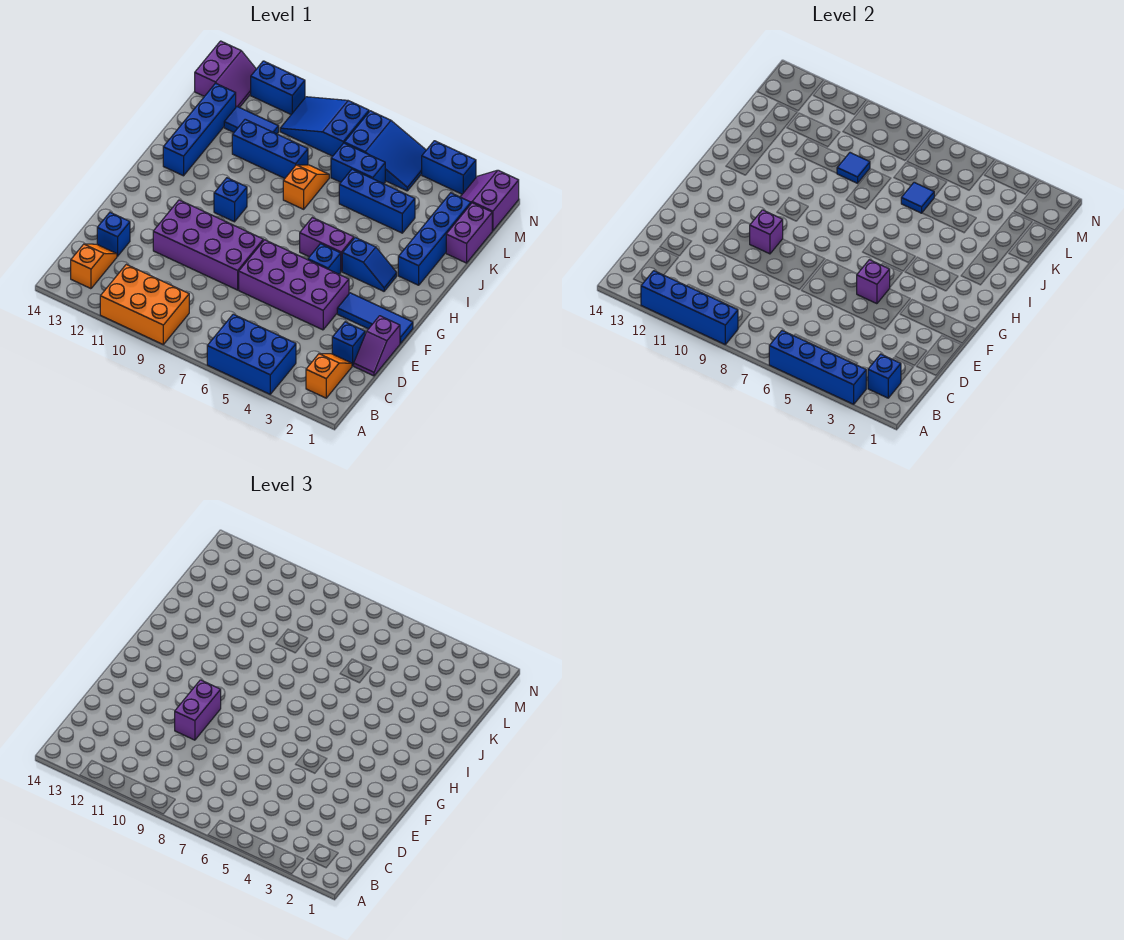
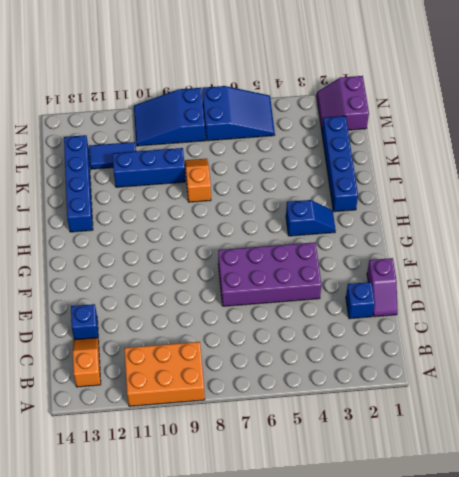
none -> blue 2x3 brick [207,314,296,394]
none -> orange 1x2 slope [306,354,352,398]
none -> purple 2x4 brick [153,200,263,290]
none -> blue 1x3 tile [337,293,413,344]

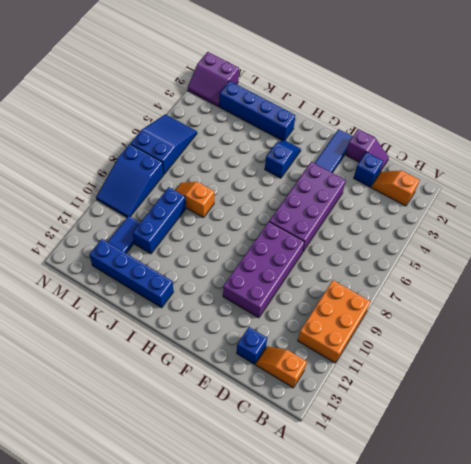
none -> blue 2x3 brick [207,314,296,394]
none -> blue 1x1 brick [308,244,341,274]
none -> purple 1x2 brick [300,217,354,271]
none -> blue 1x1 brick [214,178,247,222]

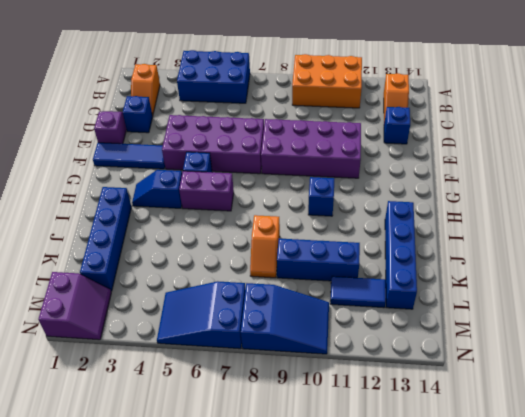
none -> purple 1x2 brick [446,203,492,263]
none -> blue 1x3 brick [339,169,415,233]
none -> blue 1x2 brick [331,143,385,184]
none -> purple 2x2 slope [195,41,256,108]

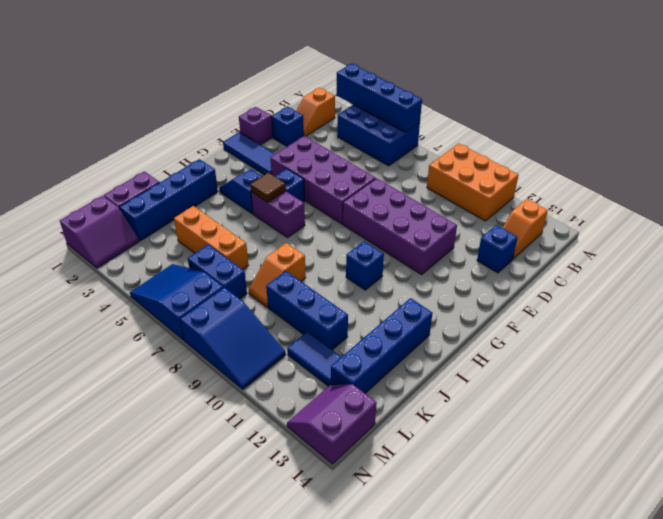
brown 1x1 tile [250,172,286,203] -> none
orange 1x3 brick [174,206,249,270] -> blue 1x3 brick [339,169,415,233]
none -> blue 1x2 brick [422,141,476,194]
none -> blue 1x2 brick [251,61,305,114]
none -> blue 1x4 brick [641,271,738,344]
none -> blue 1x1 brick [868,354,901,398]

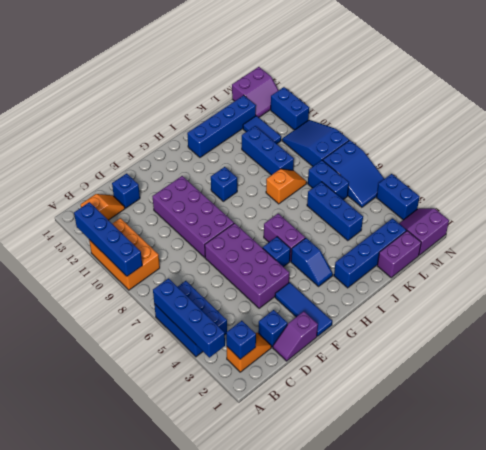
none -> purple 1x1 brick [857,260,890,304]
none -> purple 1x1 brick [750,210,783,254]
none -> blue 1x1 tile [901,182,934,213]
none -> blue 1x1 tile [837,153,870,183]

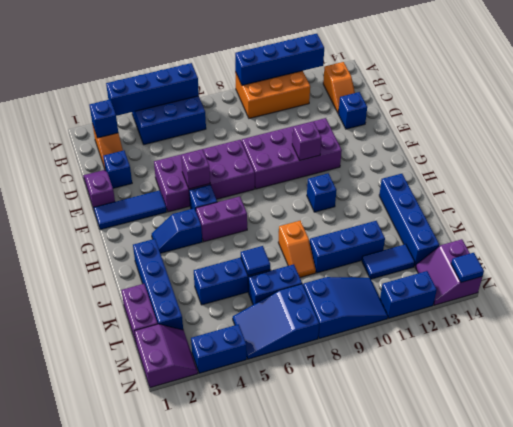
blue 1x1 tile [451,253,484,282] -> blue 1x1 tile moved to [837,153,870,183]
none -> purple 1x2 brick [175,680,221,740]

